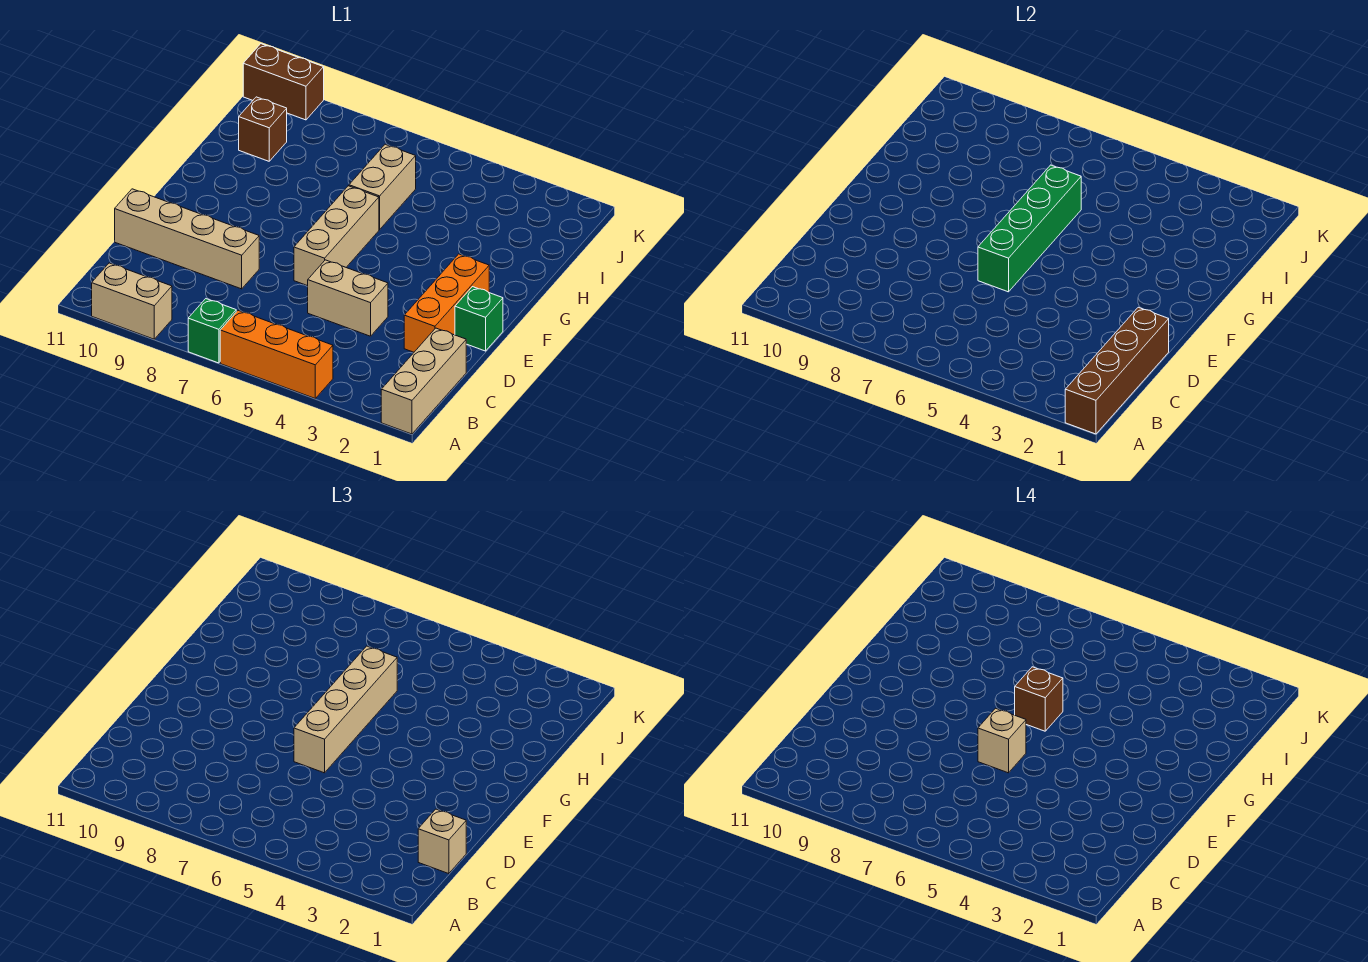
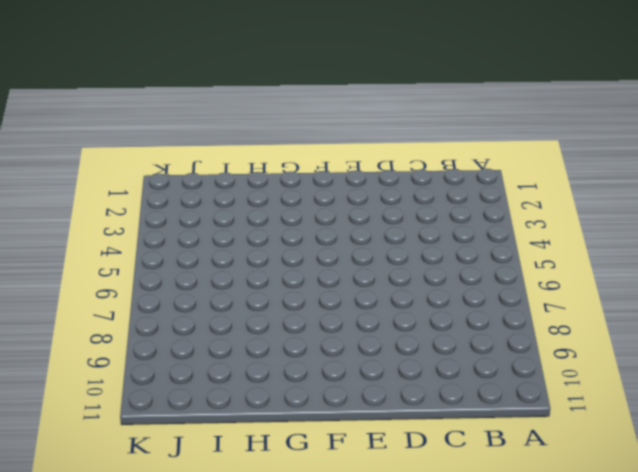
none -> tan 1x3 brick [381,328,466,434]
none -> orange 1x3 brick [220,311,333,398]
none -> green 1x1 brick [188,299,236,363]

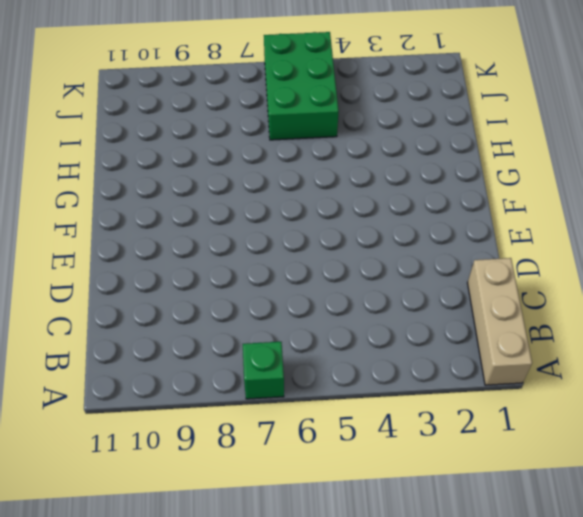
green 2x3 brick [264,32,339,140] -> tan 1x2 brick [349,144,416,230]
none -> orange 1x3 brick [220,311,333,398]
none -> tan 1x2 brick [92,263,172,339]
none -> orange 1x3 brick [404,254,489,352]

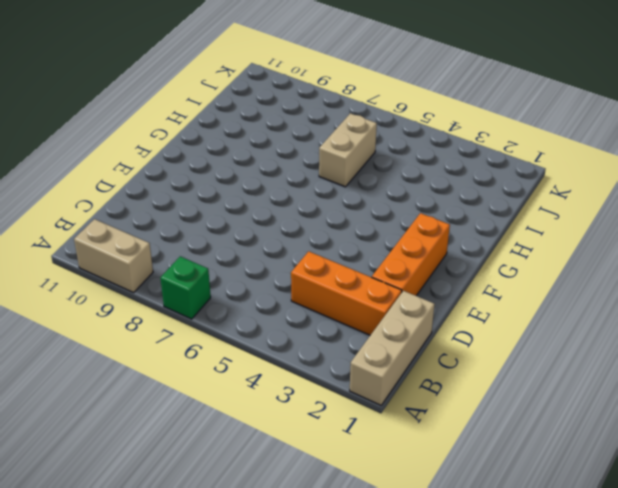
orange 1x3 brick [291,251,402,335] -> orange 1x3 brick moved to [220,311,333,398]
none -> tan 1x2 brick [308,260,388,336]
none -> tan 1x4 brick [115,189,259,289]
none -> green 1x1 brick [455,287,503,351]

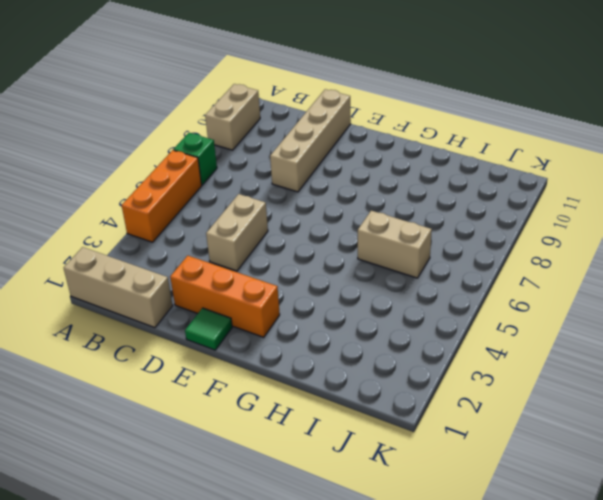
green 1x1 tile [185,308,232,350] -> green 1x1 brick [455,287,503,351]
none -> tan 1x3 brick [294,186,379,286]
none -> brown 1x1 brick [239,97,287,161]
none -> brown 1x2 brick [243,44,324,120]

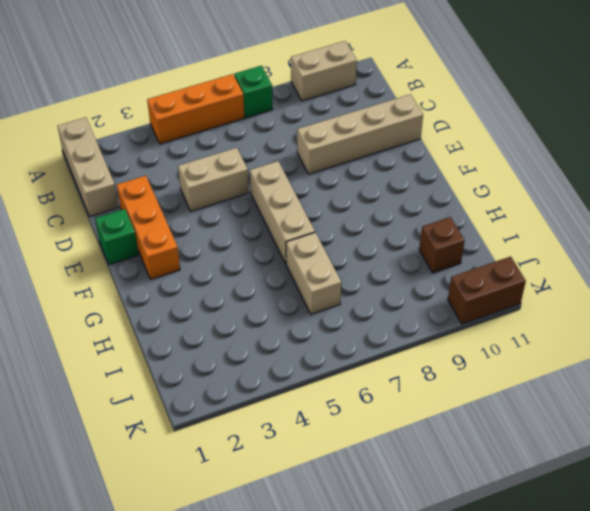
none -> brown 1x4 brick [1065,307,1169,434]
none -> green 1x4 brick [978,165,1081,292]
none -> tan 1x1 brick [418,809,466,874]

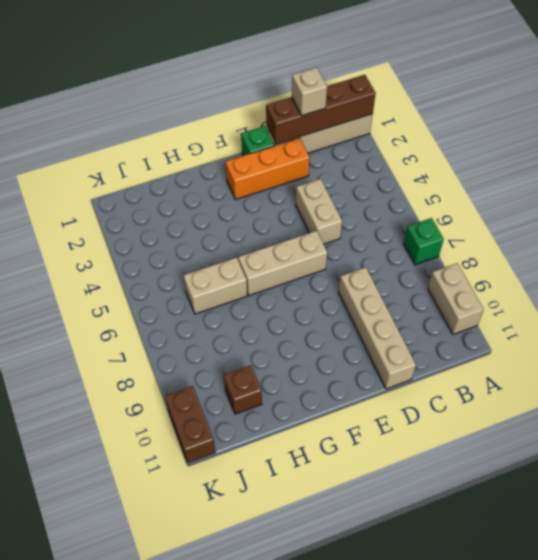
none -> orange 1x3 brick [220,311,333,398]
none -> green 1x4 brick [978,165,1081,292]
none -> tan 1x4 brick [294,646,397,773]

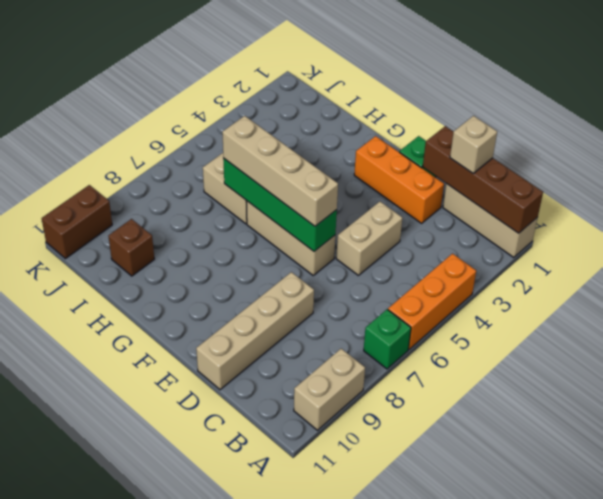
none -> tan 1x1 brick [978,708,1026,773]
none -> brown 1x1 brick [1015,667,1063,731]

